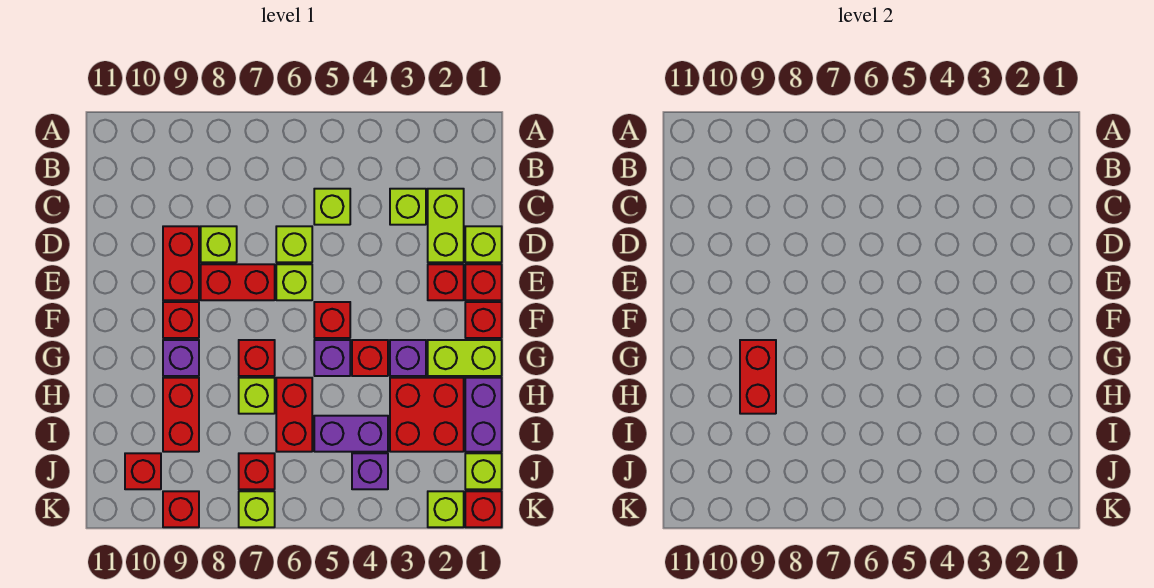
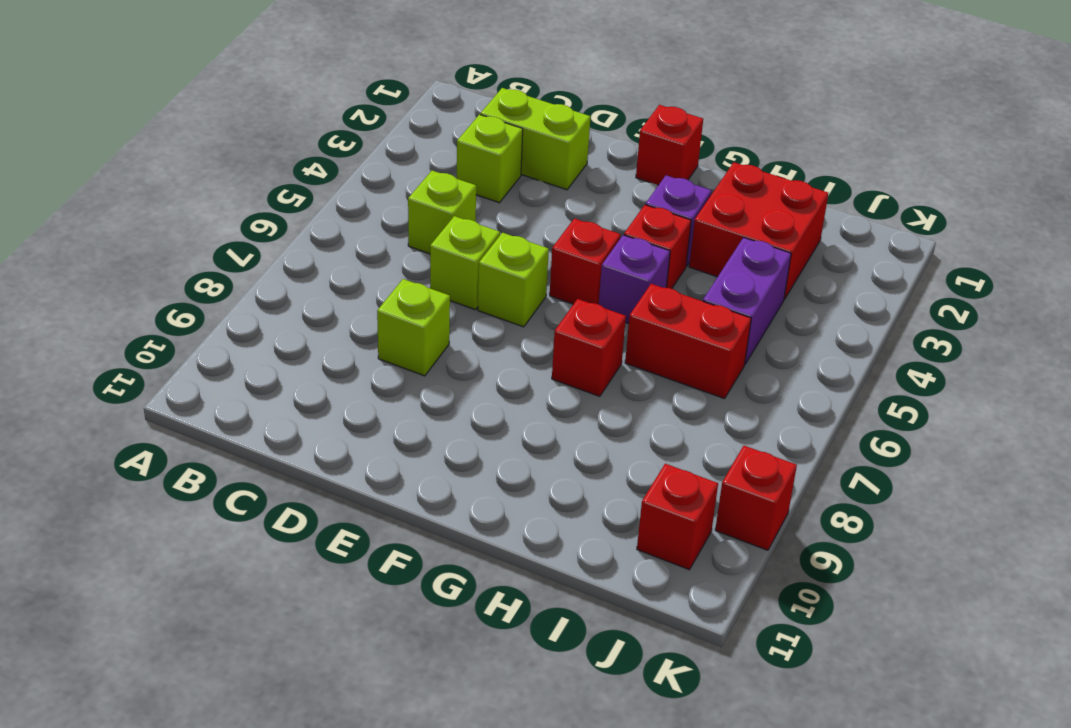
none -> lime 1x1 brick [465,226,502,262]
none -> red 1x2 brick [163,226,199,300]
none -> red 1x1 brick [465,264,502,300]
none -> red 1x1 brick [428,264,464,300]

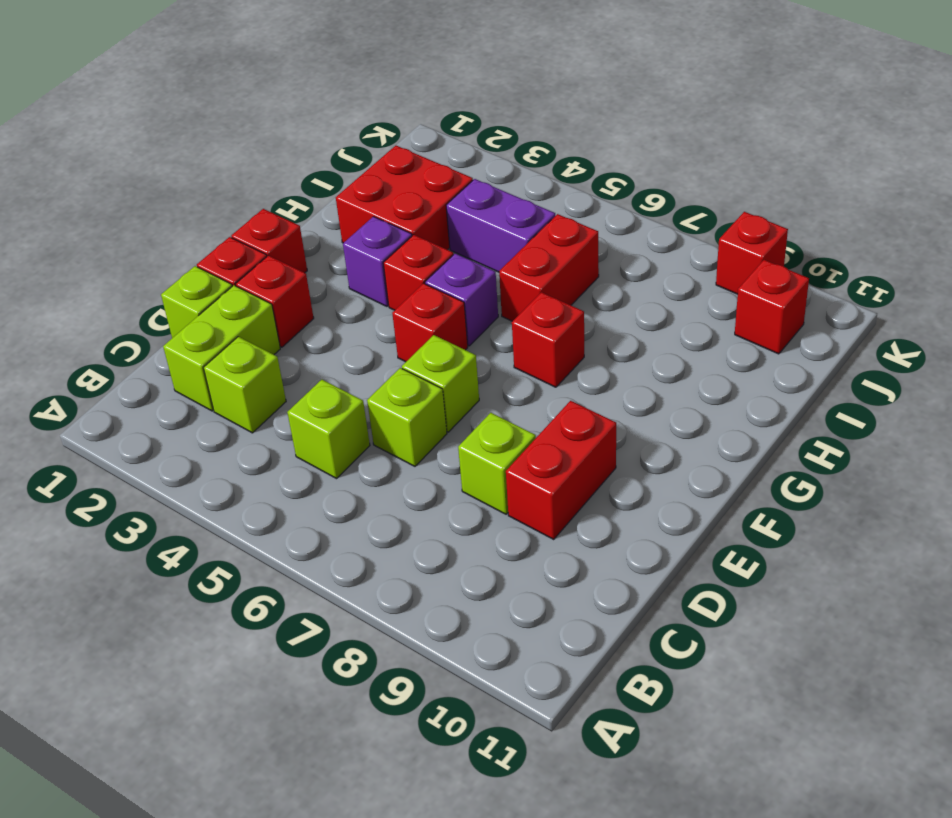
none -> red 1x2 brick [201,264,275,300]
none -> red 1x1 brick [163,302,199,338]
none -> lime 1x2 brick [428,340,502,376]
none -> purple 1x1 brick [163,340,199,376]

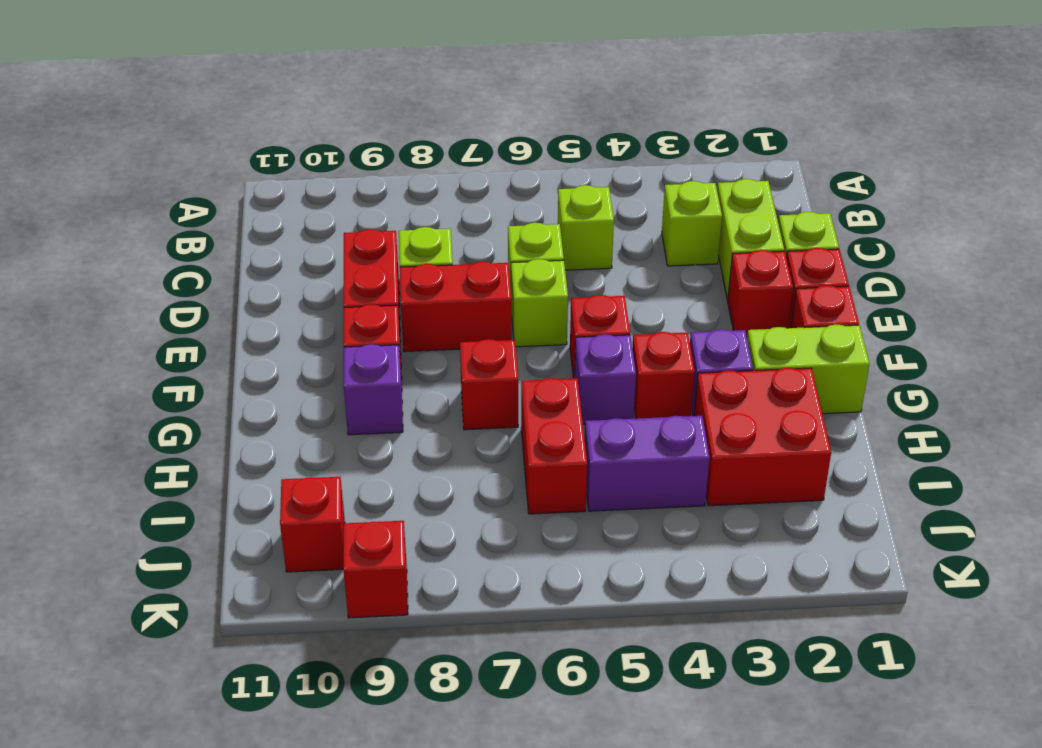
none -> purple 1x2 brick [465,378,502,452]
none -> lime 1x1 brick [239,378,275,414]
none -> red 1x2 brick [163,378,199,452]
none -> lime 1x1 brick [465,453,502,489]

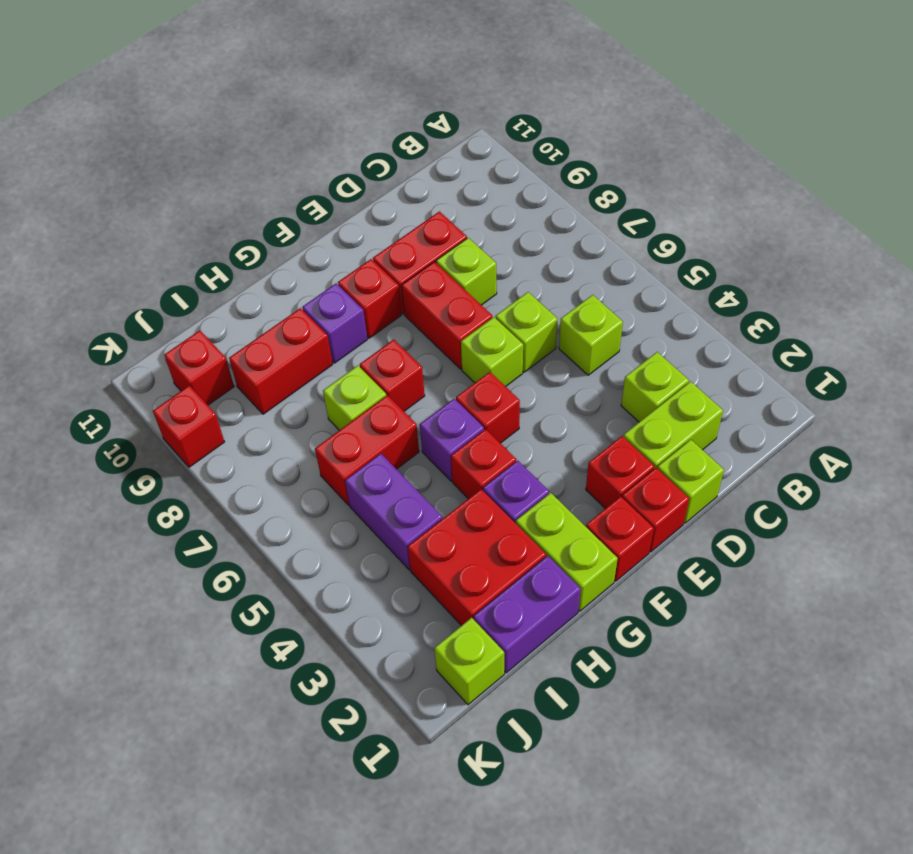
none -> purple 1x1 brick [352,453,388,489]
none -> red 1x1 brick [239,453,275,489]
none -> red 1x1 brick [465,491,502,527]
none -> lime 1x1 brick [428,491,464,527]

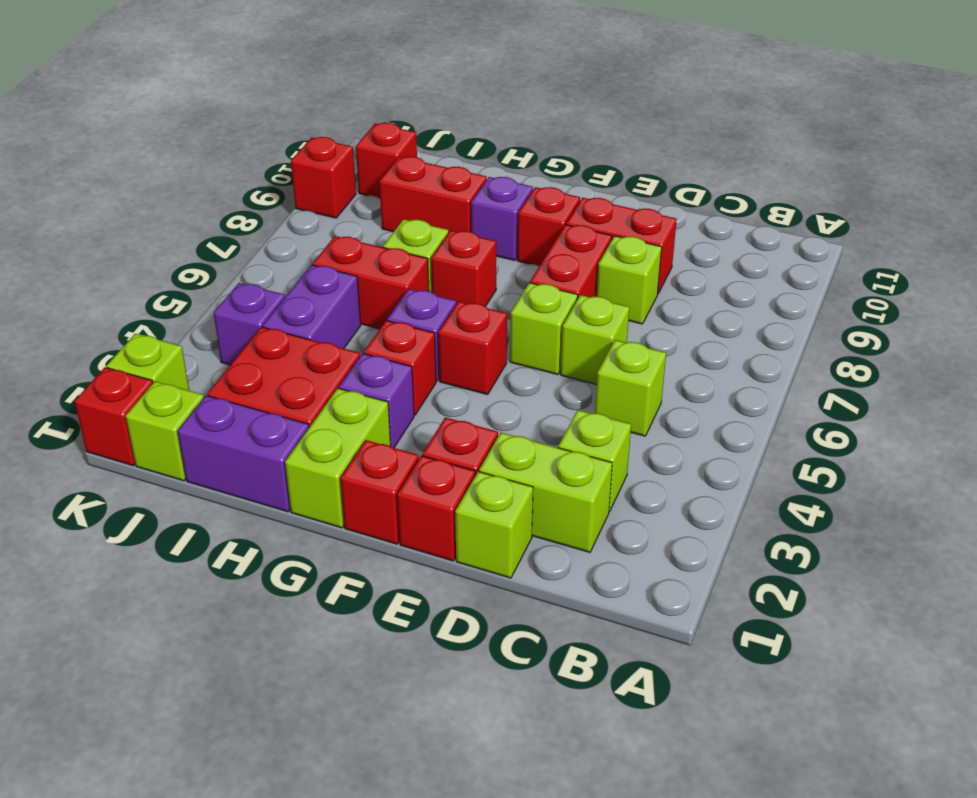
none -> red 1x1 brick [239,453,275,489]
none -> lime 1x1 brick [239,491,275,527]
none -> red 1x2 brick [740,340,776,414]

